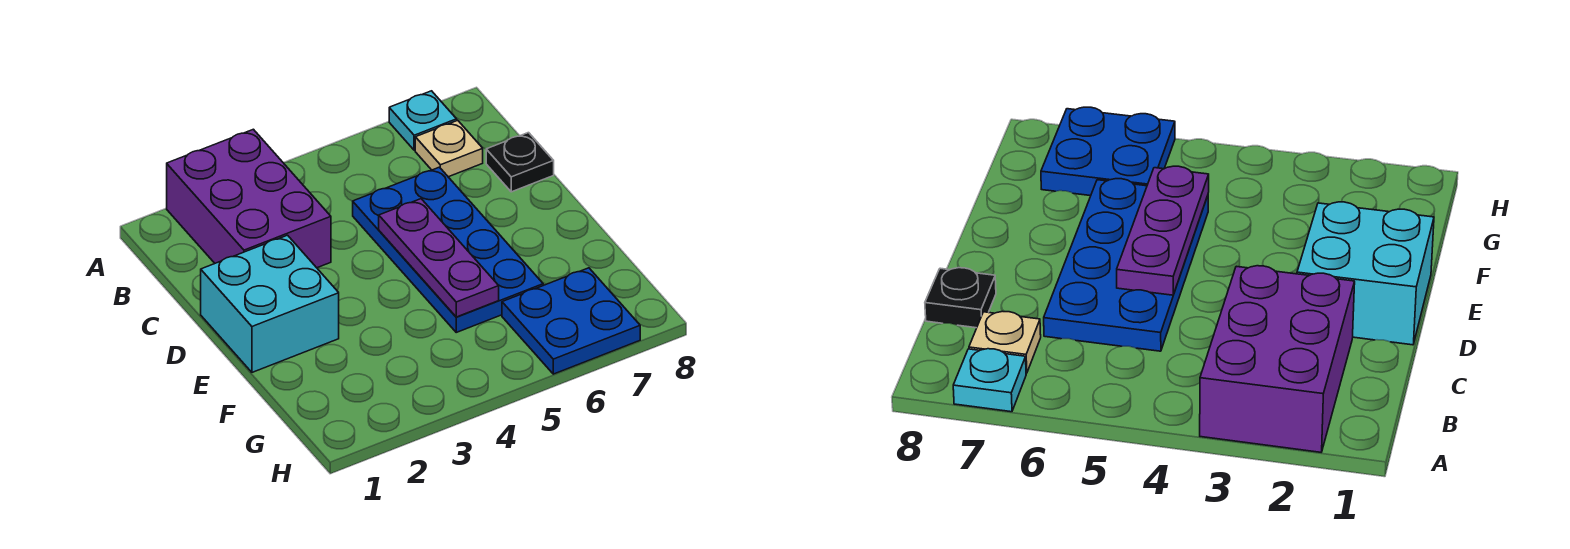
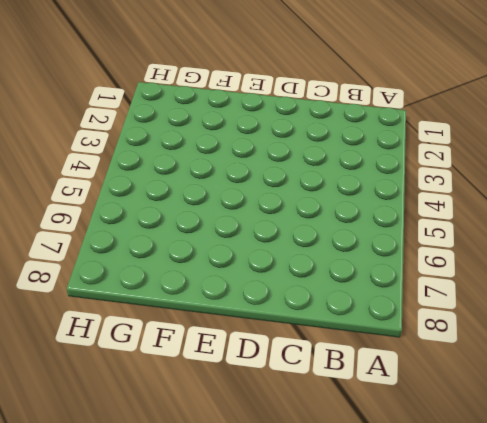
none -> purple 2x3 brick [167,129,331,268]
none -> cyan 1x1 plate [389,91,457,150]

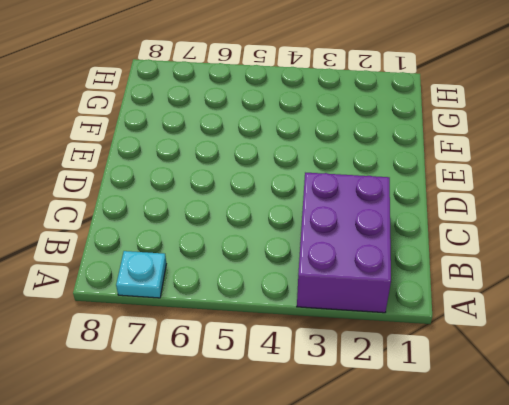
none -> tan 1x1 plate [415,120,483,177]
none -> blue 2x4 plate [353,167,543,332]

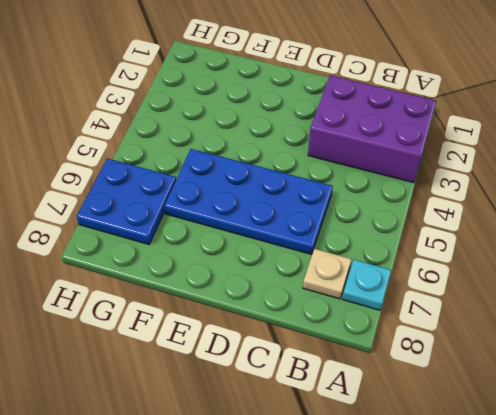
none -> black 1x1 plate [486,133,554,192]
none -> cyan 2x2 brick [201,235,339,372]

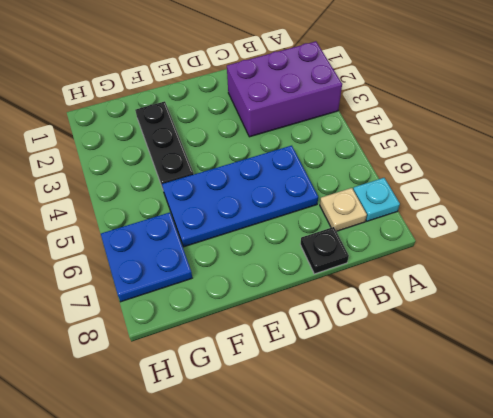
black 1x3 plate [135,101,194,188] -> none
none -> cyan 2x2 brick [201,235,339,372]
none -> purple 1x3 plate [379,199,499,317]

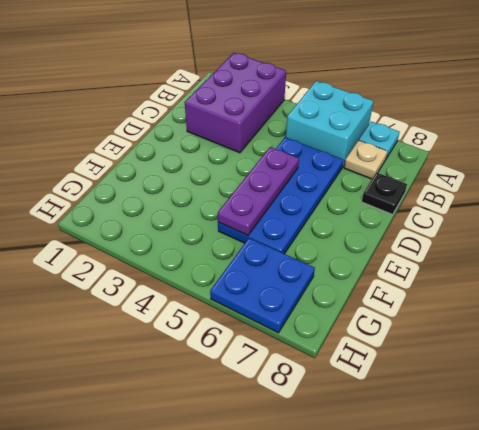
cyan 2x2 brick [286,81,374,168] -> cyan 2x2 brick moved to [201,235,339,372]

